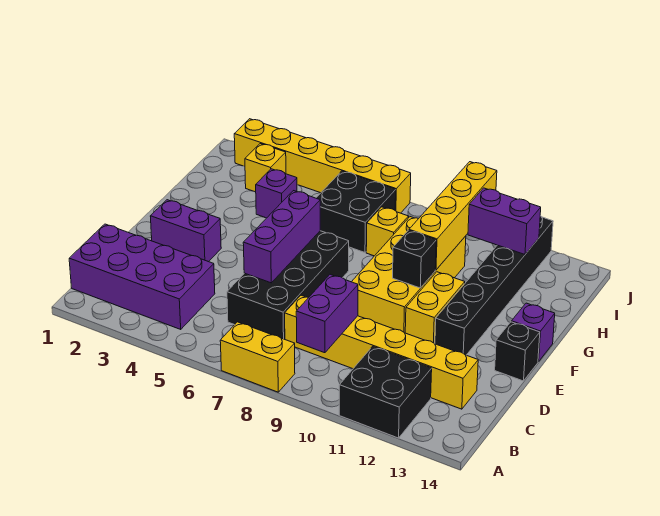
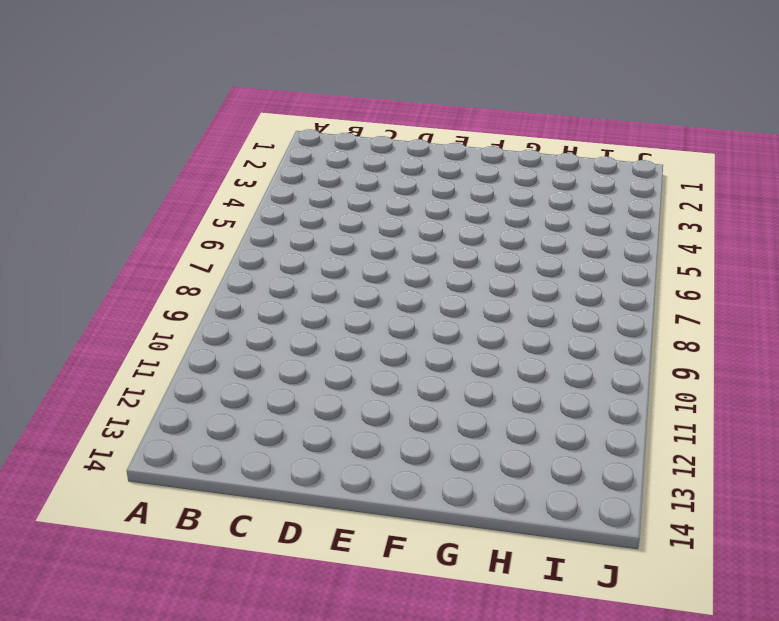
none -> yellow 1x2 brick [220,322,295,392]
none -> black 2x2 brick [339,346,432,438]
none -> purple 2x4 brick [69,224,215,329]

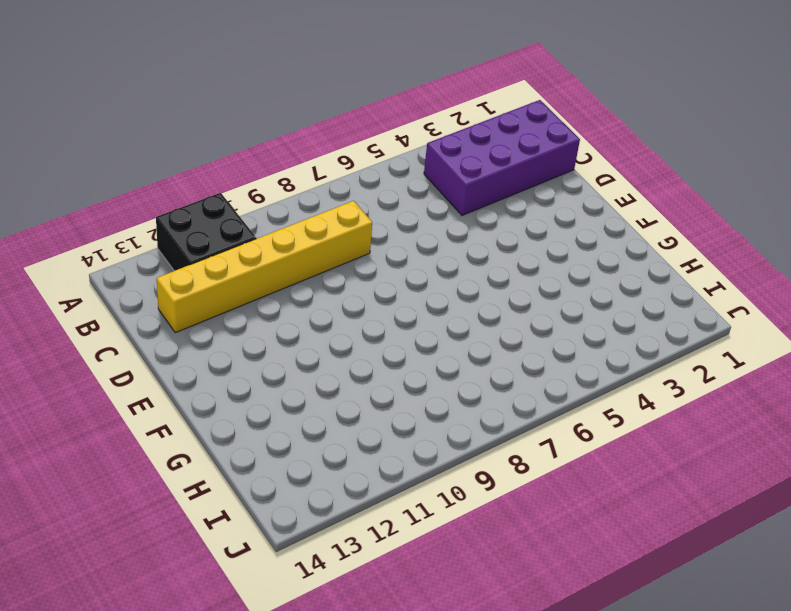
none -> yellow 1x2 brick [220,322,295,392]
none -> black 2x4 brick [227,231,349,339]
none -> purple 1x2 brick [150,200,221,262]

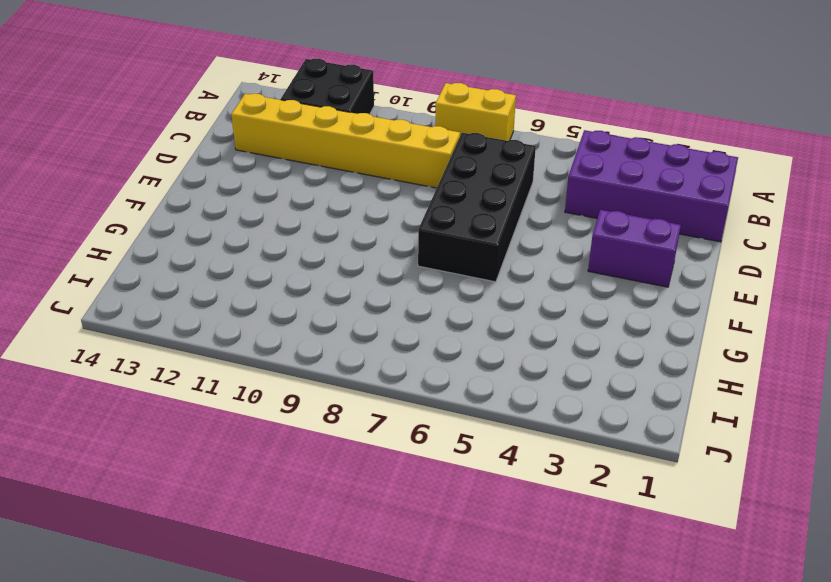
none -> yellow 2x4 brick [352,217,466,333]
none -> yellow 1x2 brick [405,272,465,344]
none -> black 1x6 brick [435,216,553,355]

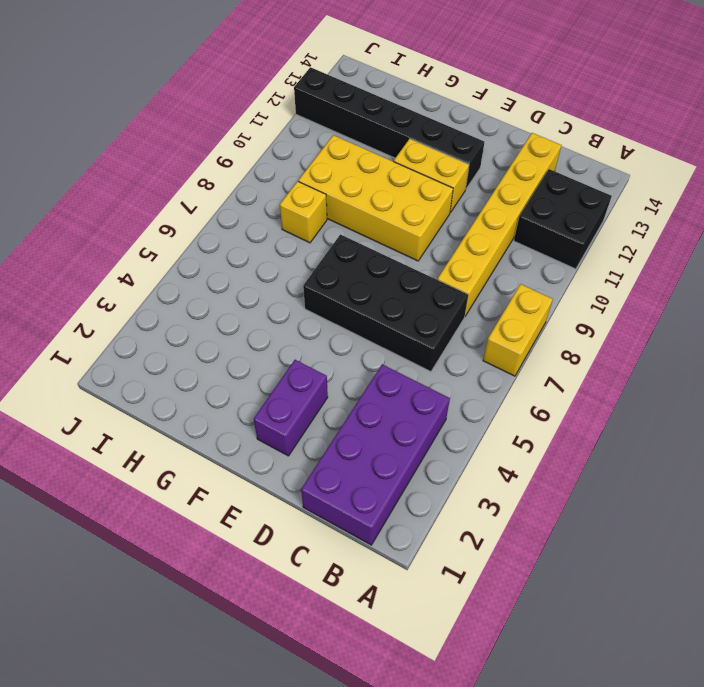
none -> black 1x1 brick [495,322,540,381]
none -> purple 1x1 brick [512,303,555,362]
none -> purple 1x1 brick [256,169,297,218]

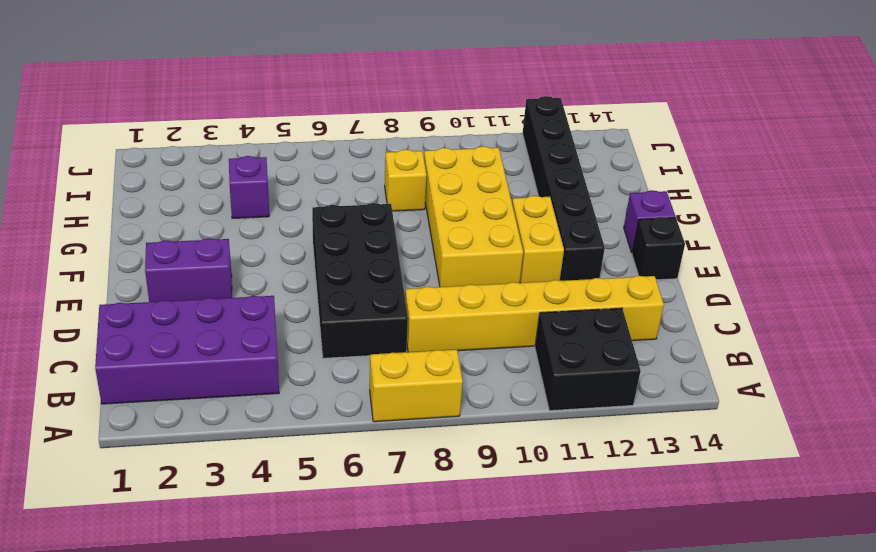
none -> black 2x2 brick [316,171,396,253]
none -> yellow 1x1 brick [245,144,286,192]
none -> yellow 1x6 brick [234,119,411,213]

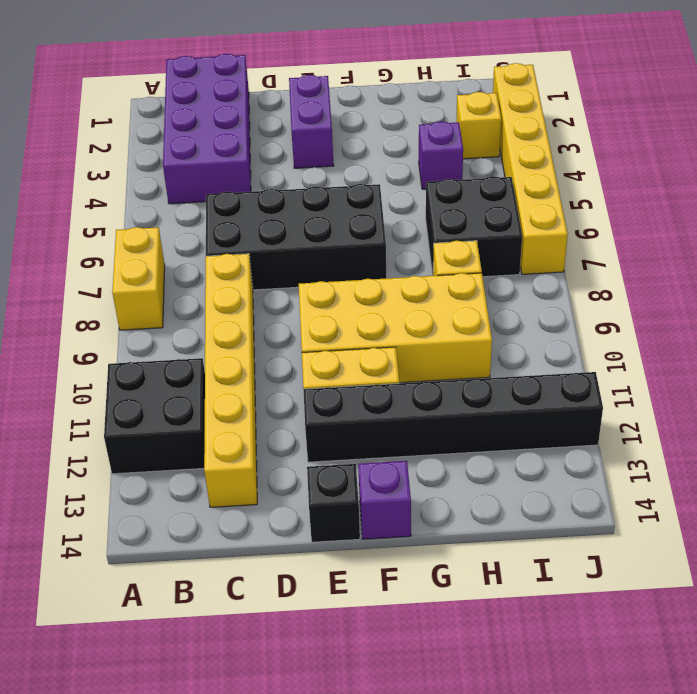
none -> purple 1x2 brick [296,274,358,353]
none -> purple 1x3 brick [243,191,320,283]
none -> black 1x1 brick [393,230,436,288]

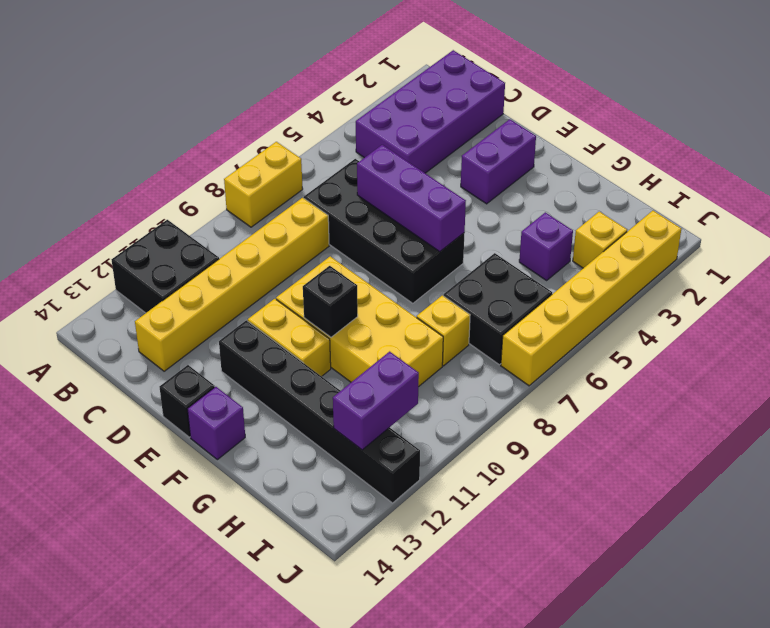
none -> purple 1x2 brick [296,274,358,353]
none -> yellow 1x4 brick [409,162,497,270]

